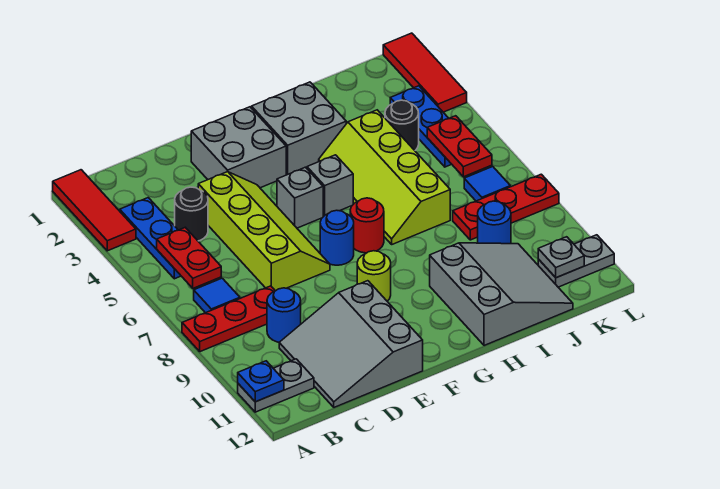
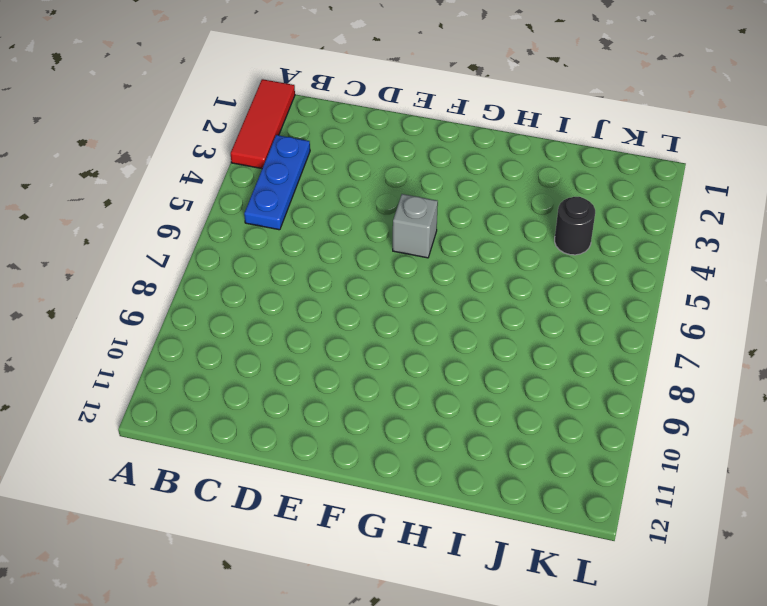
none -> red 1x3 plate [182,286,275,352]
none -> grey 1x2 plate [238,359,314,412]
none -> blue 1x1 tile [194,278,240,313]

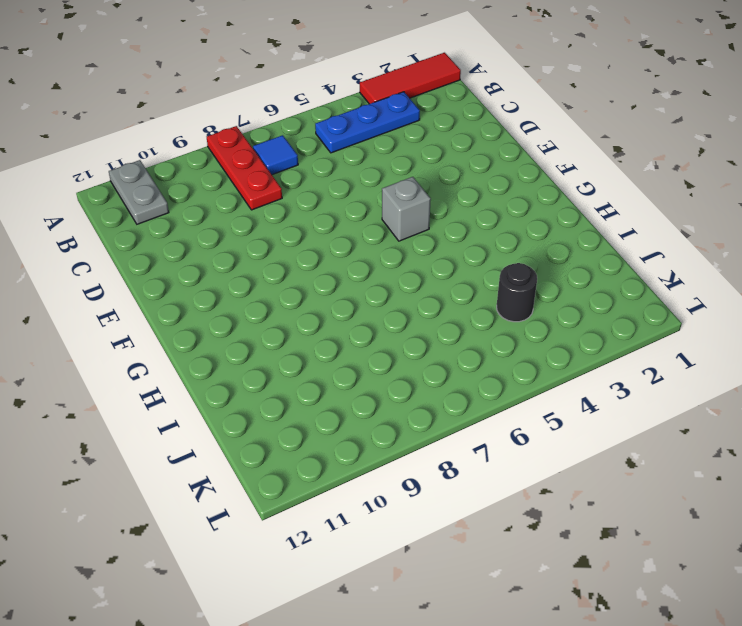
none -> black 1x1 round brick [175,187,208,241]
none -> blue 1x1 round brick [267,288,301,342]
none -> grey 3x3 slope [279,281,423,407]

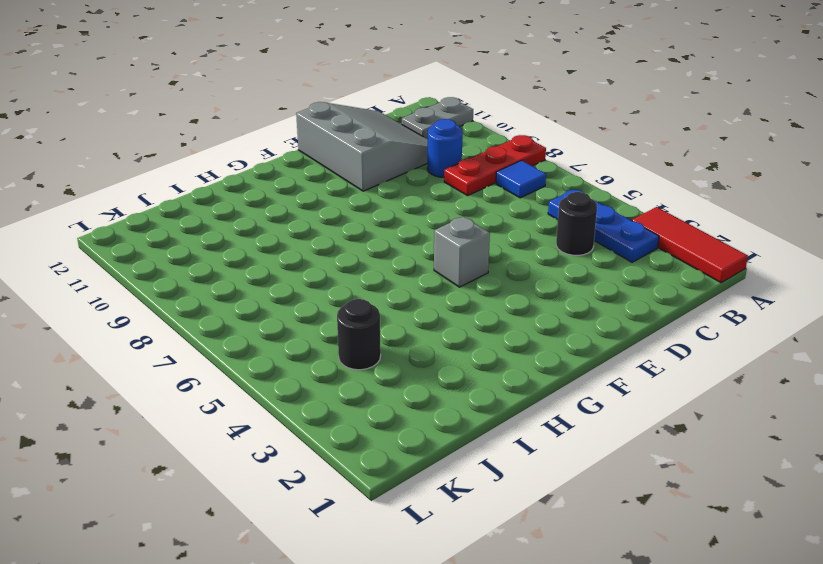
none -> lime 2x4 slope [198,172,330,291]
none -> grey 2x2 brick [191,107,286,188]
none -> blue 1x1 round brick [320,210,354,265]

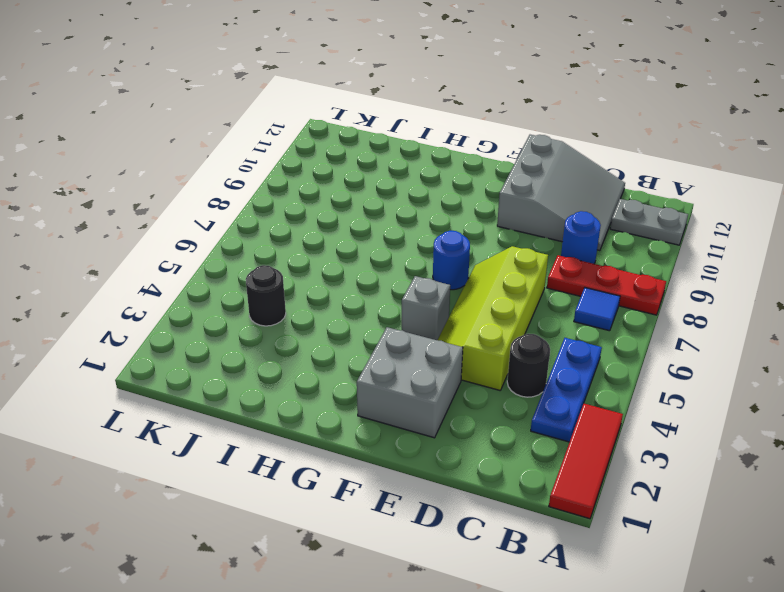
none -> lime 1x1 round brick [357,251,391,301]
none -> grey 2x2 brick [252,82,346,175]
none -> grey 1x1 brick [307,155,353,216]

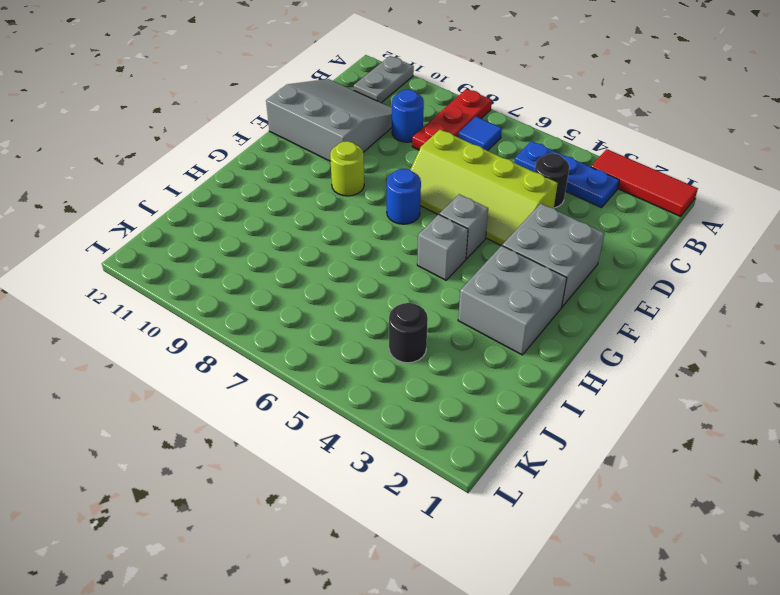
none -> red 1x1 round brick [350,198,384,253]
none -> lime 2x4 slope [319,110,450,244]
none -> grey 3x3 slope [430,243,573,346]

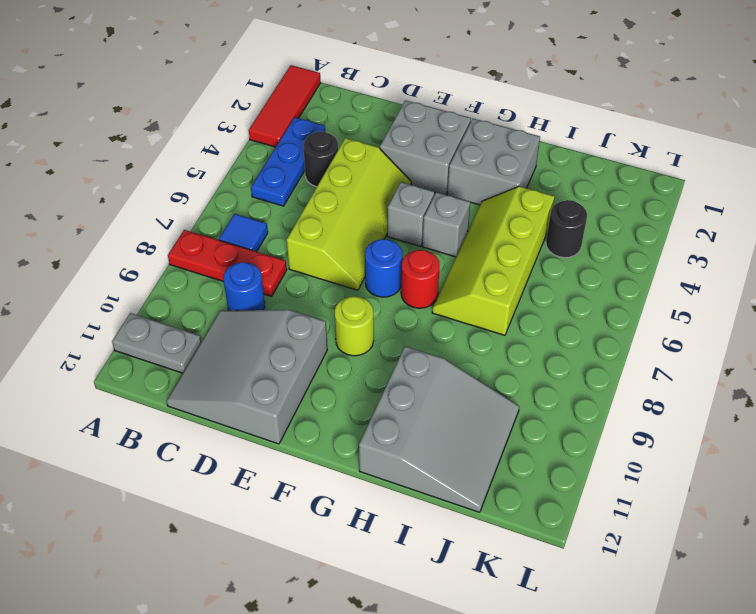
none -> red 1x3 plate [453,174,559,240]
none -> blue 1x1 round brick [478,201,511,244]
none -> blue 1x3 plate [390,86,452,167]

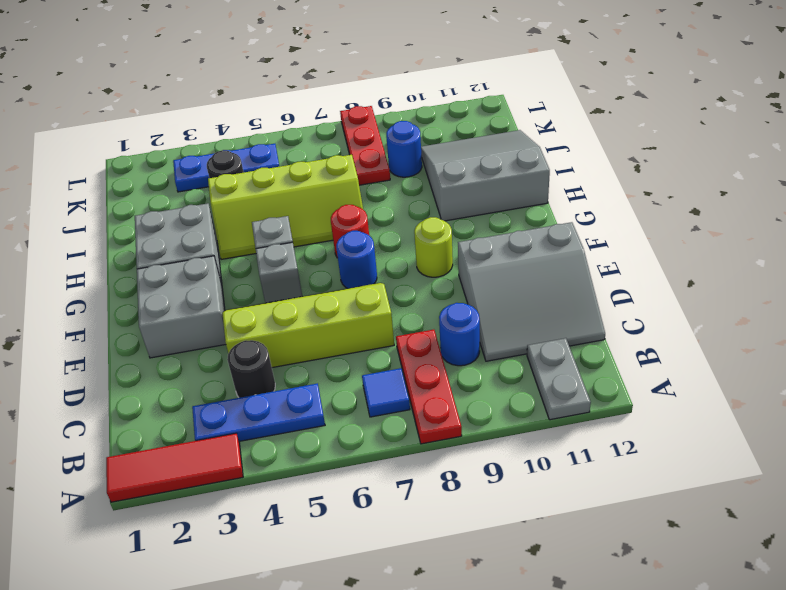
none -> blue 1x1 tile [464,167,510,201]
none -> grey 1x2 plate [538,235,614,287]
none -> red 1x3 tile [383,33,467,112]

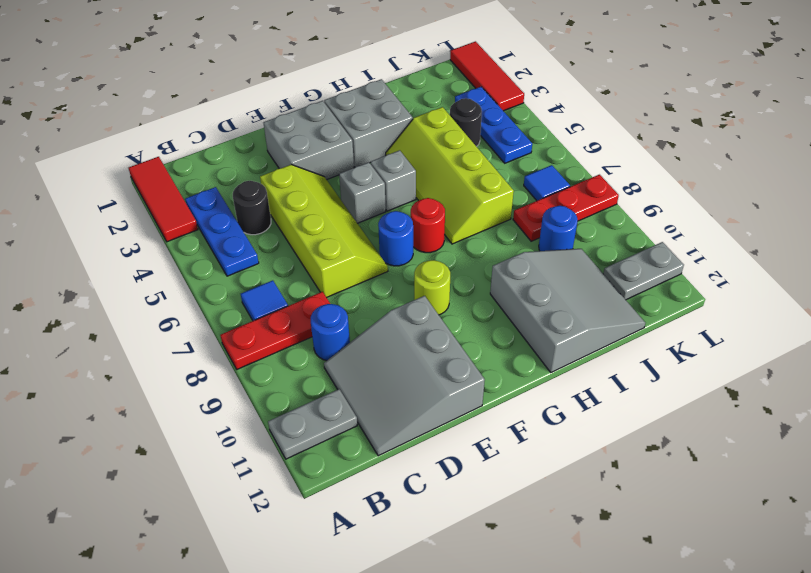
none -> blue 1x1 plate [238,361,284,402]
none -> red 1x2 plate [157,228,221,288]
none -> red 1x2 plate [427,116,492,177]

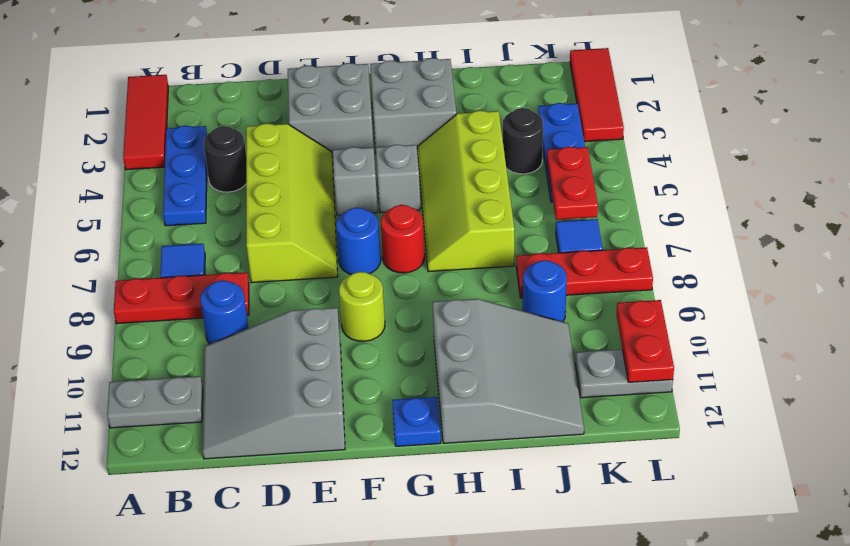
blue 1x1 plate [392,397,441,446] -> blue 1x1 plate moved to [238,361,284,402]
red 1x2 plate [616,300,674,382] -> red 1x2 plate moved to [157,228,221,288]
none -> grey 1x1 plate [538,237,584,278]

